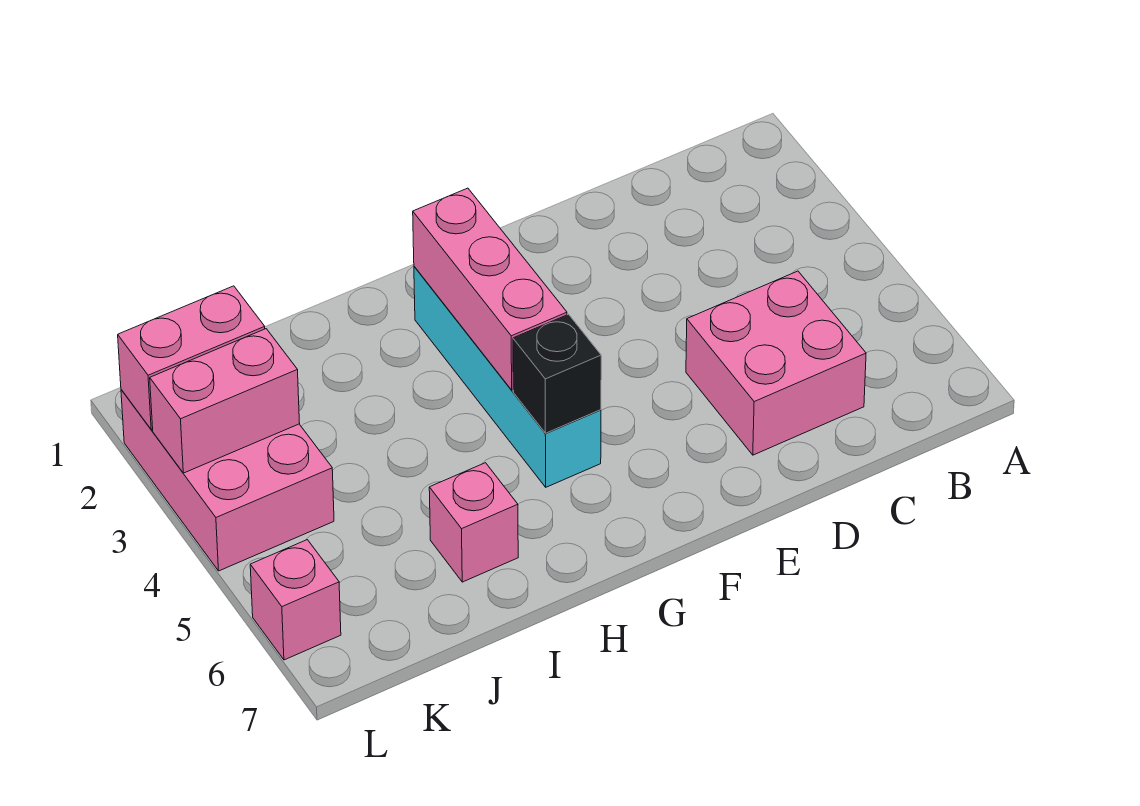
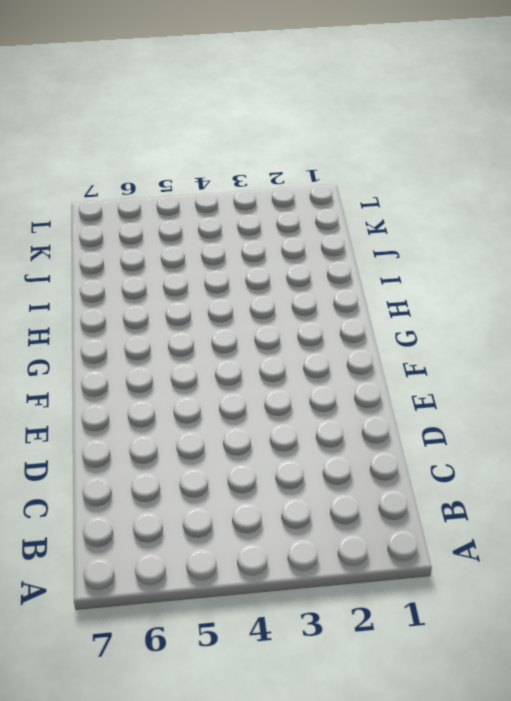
none -> pink 2x2 brick [686,271,866,455]
none -> cyan 1x4 brick [414,266,601,487]

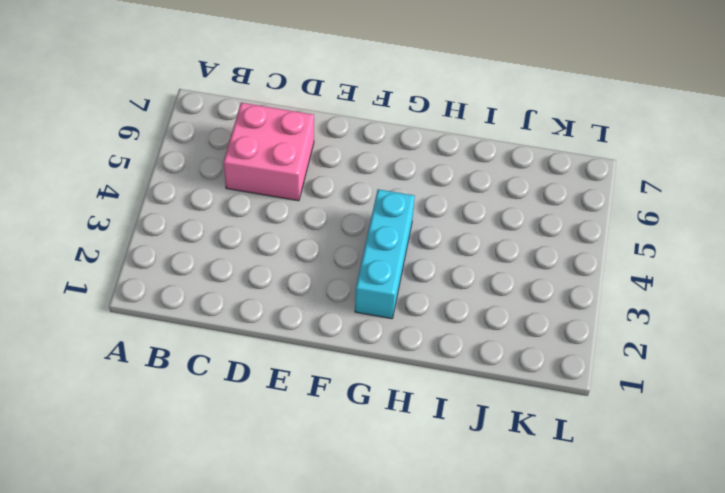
cyan 1x3 brick [355,189,415,319] -> cyan 1x4 brick [414,266,601,487]
none -> pink 1x1 brick [429,463,518,582]
none -> pink 2x3 brick [121,390,334,571]

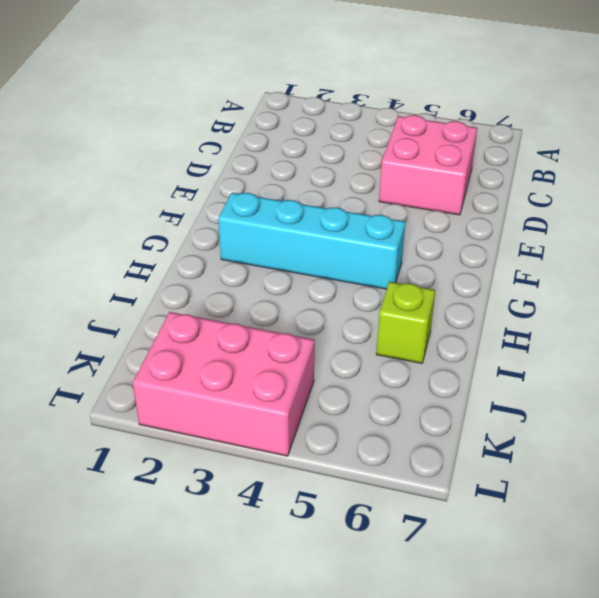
lime 1x1 brick [376,282,435,363] -> pink 1x1 brick [429,463,518,582]
none -> pink 1x1 brick [250,540,341,660]
none -> pink 1x3 brick [413,188,567,390]

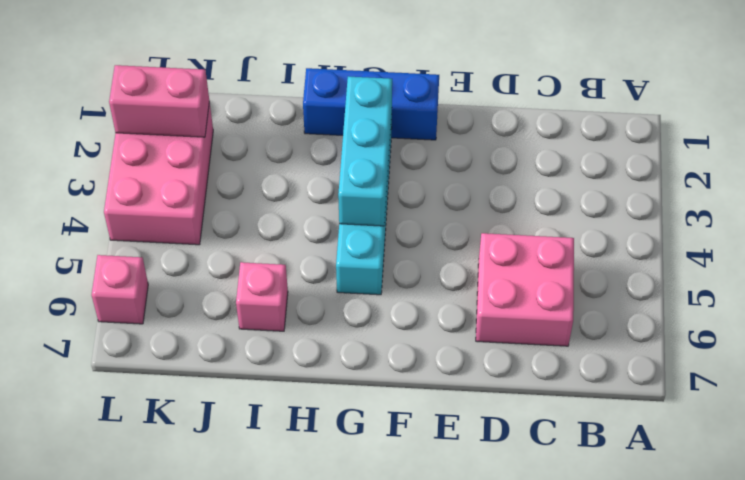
blue 1x3 brick [303,68,439,140] -> none
cyan 1x3 brick [338,77,392,226] -> pink 1x3 brick [413,188,567,390]
none -> black 1x1 brick [513,314,601,433]
none -> pink 1x2 brick [150,329,300,473]

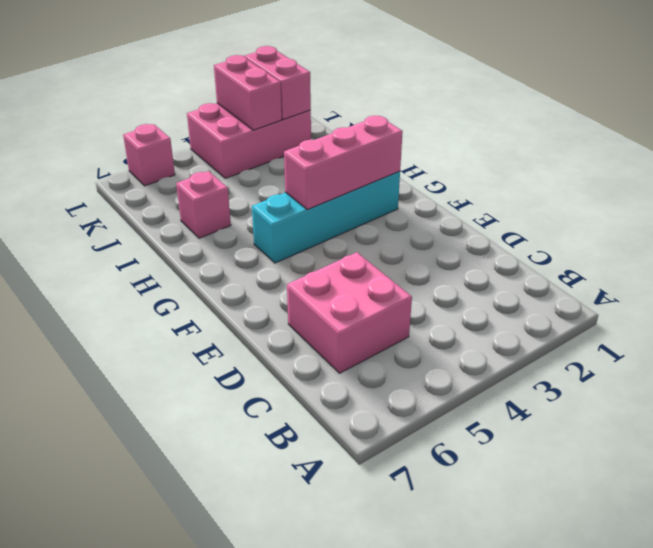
none -> black 1x1 brick [513,314,601,433]

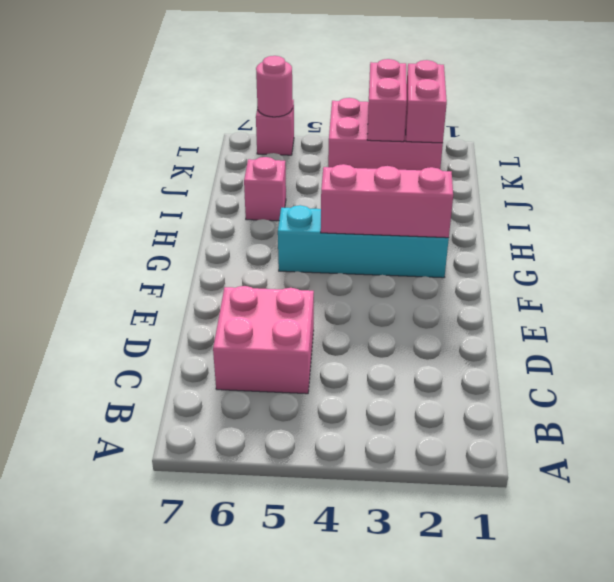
pink 1x1 round brick [256,56,293,117] -> none
none -> black 1x1 brick [513,314,601,433]

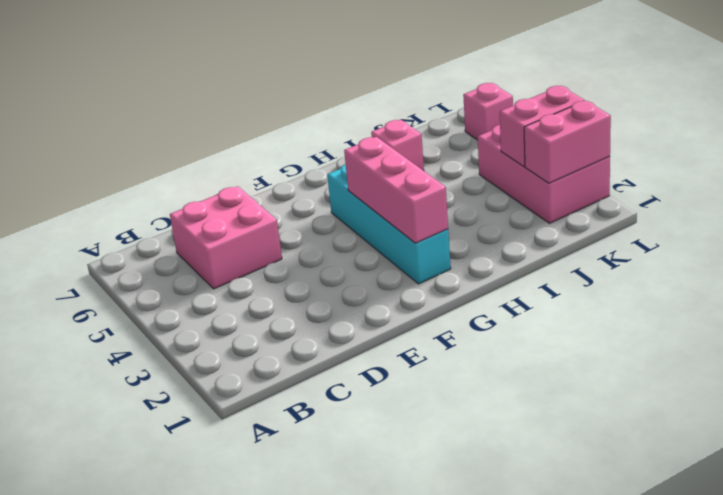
none -> black 1x1 brick [513,314,601,433]

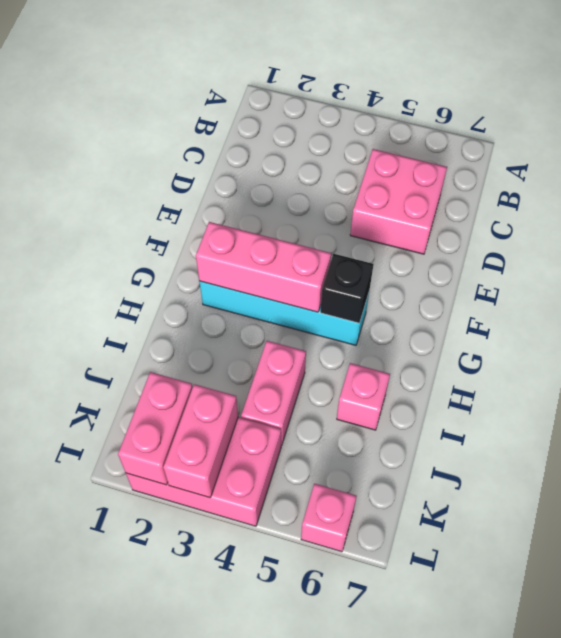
pink 1x2 brick [241,341,306,445] -> none

